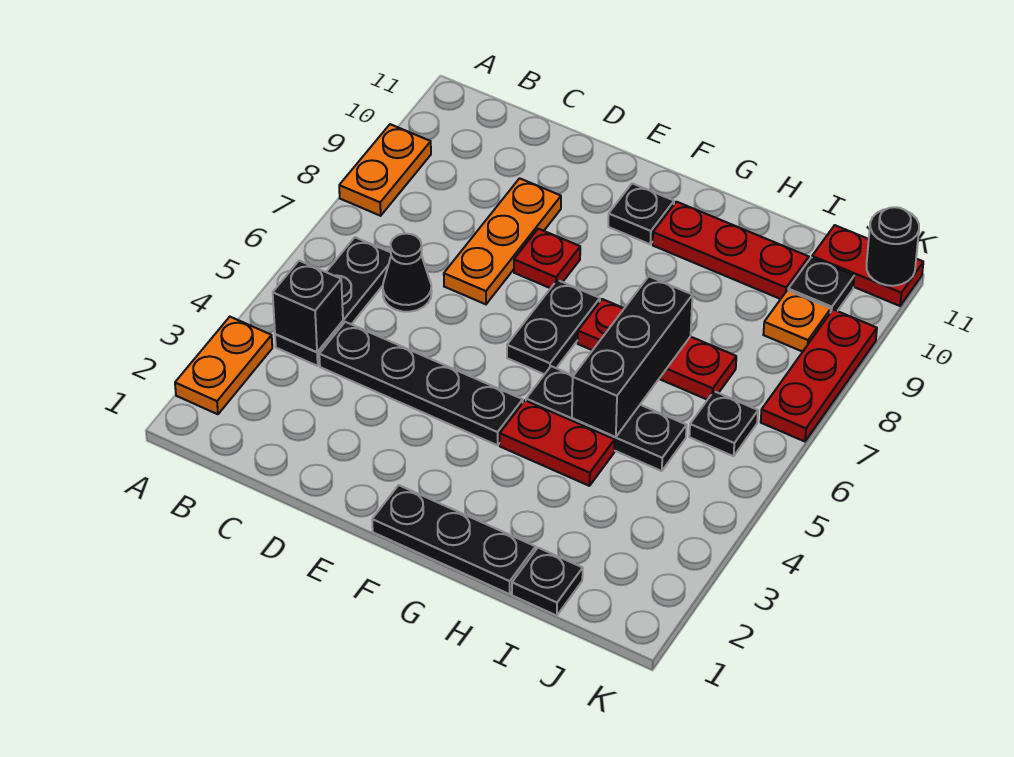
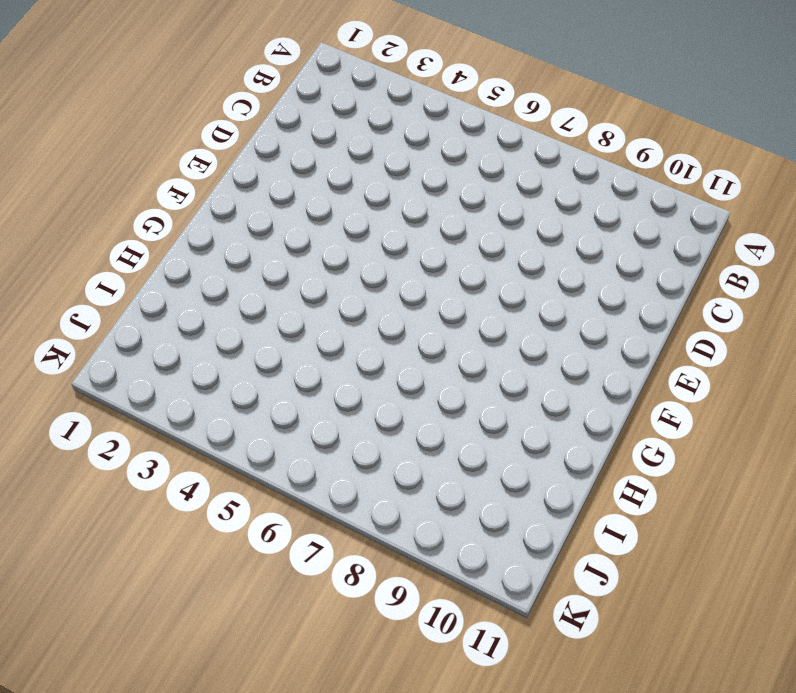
none -> orange 1x2 plate [175,317,272,414]
none -> orange 1x2 plate [339,124,431,216]
none -> black 1x3 plate [275,237,391,366]

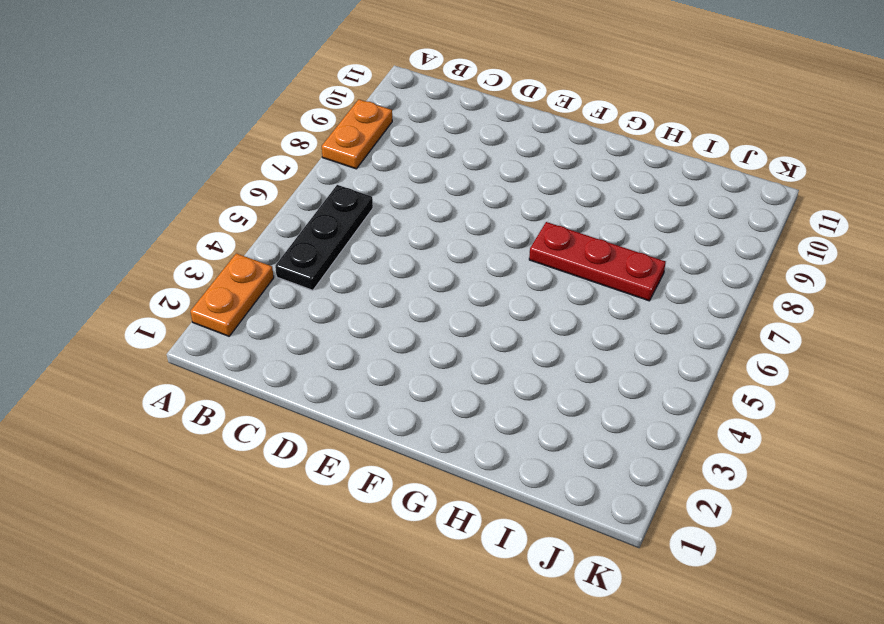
none -> black 1x4 plate [319,322,523,445]
none -> black 1x1 cone [383,234,432,312]
none -> orange 1x3 plate [444,178,561,304]

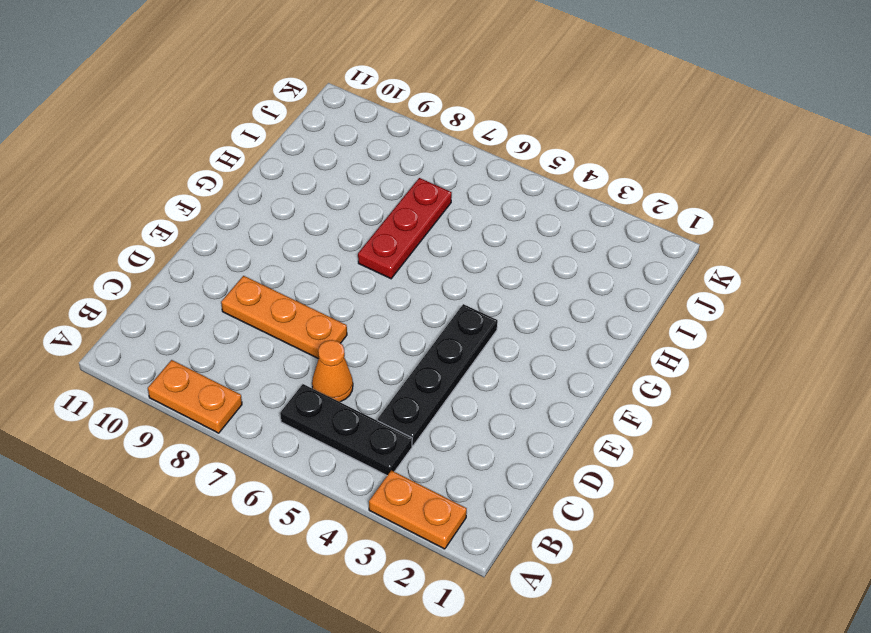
orange 1x1 cone [312,340,353,402] -> black 1x1 cone [383,234,432,312]
none -> red 1x1 plate [514,229,580,288]
none -> black 1x3 plate [372,485,536,594]
none -> black 1x2 plate [507,280,600,374]

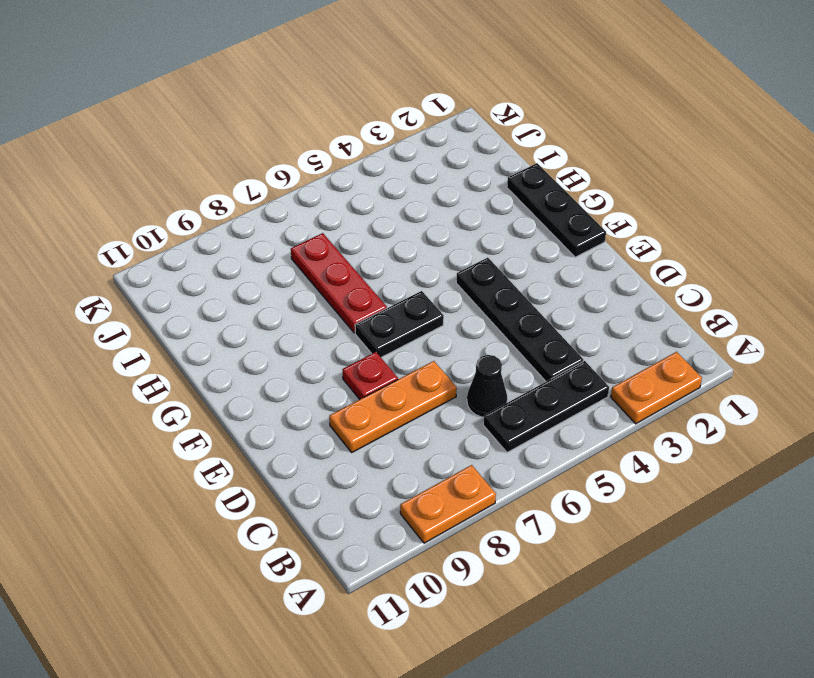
none -> black 1x1 plate [608,183,674,244]
none -> red 1x2 plate [500,400,615,486]
none -> black 1x3 plate [526,366,687,471]

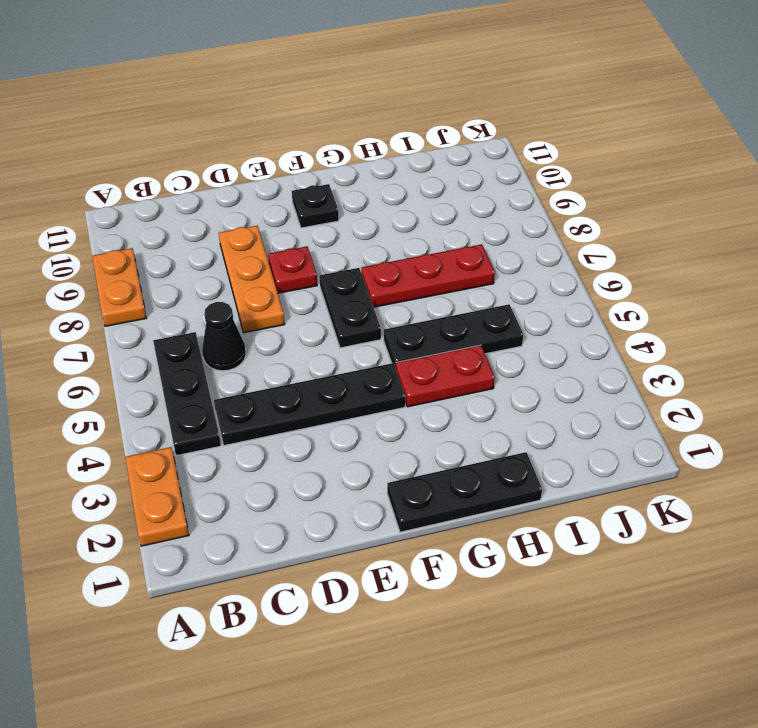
none -> red 1x3 plate [653,202,809,299]
none -> black 1x1 plate [512,548,583,616]
none -> black 1x1 plate [689,391,758,456]

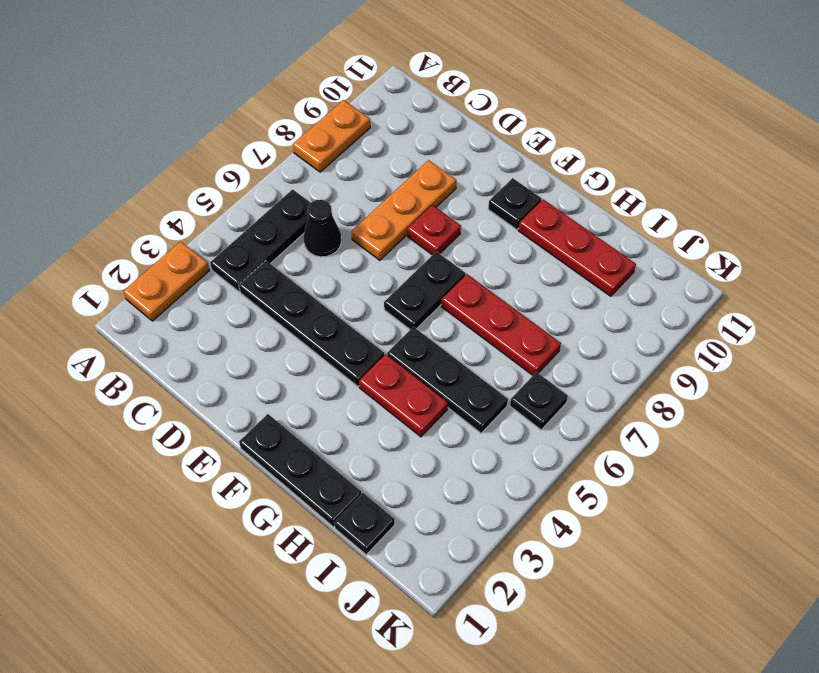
none -> orange 1x1 plate [763,290,831,352]
none -> black 1x1 plate [788,258,854,311]
none -> red 1x2 plate [812,225,923,306]

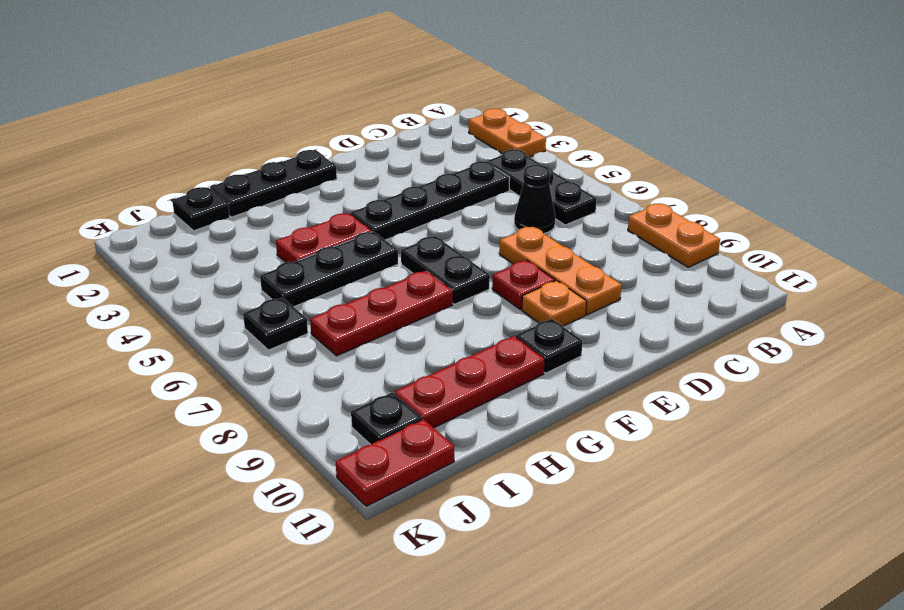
orange 1x1 plate [522,281,586,326] -> orange 1x1 plate moved to [763,290,831,352]
none -> red 1x3 plate [761,310,877,442]
none -> black 1x1 brick [273,261,343,352]
none -> black 1x3 brick [572,276,693,437]

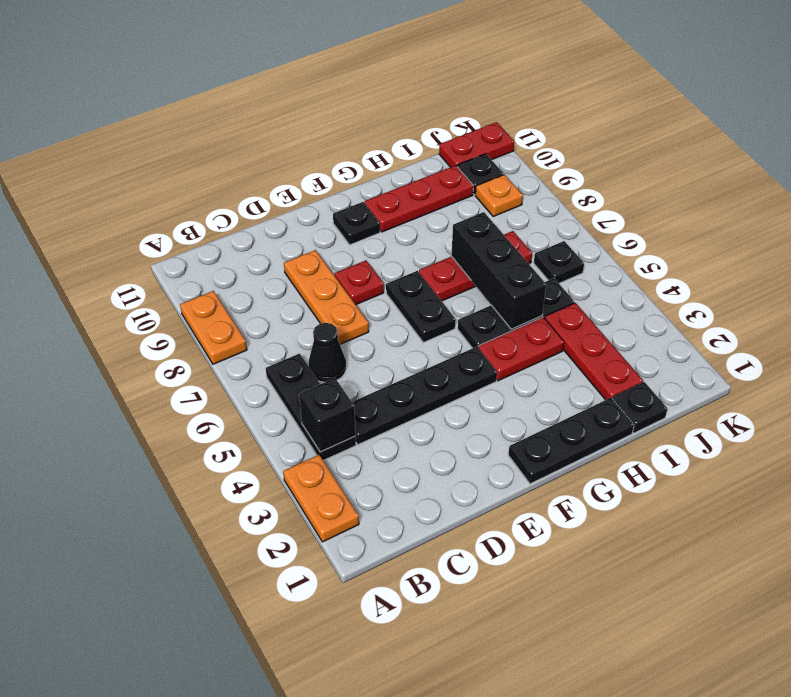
red 1x3 plate [545,303,643,400] -> red 1x3 plate moved to [761,310,877,442]
none -> black 1x1 round brick [867,207,919,286]

